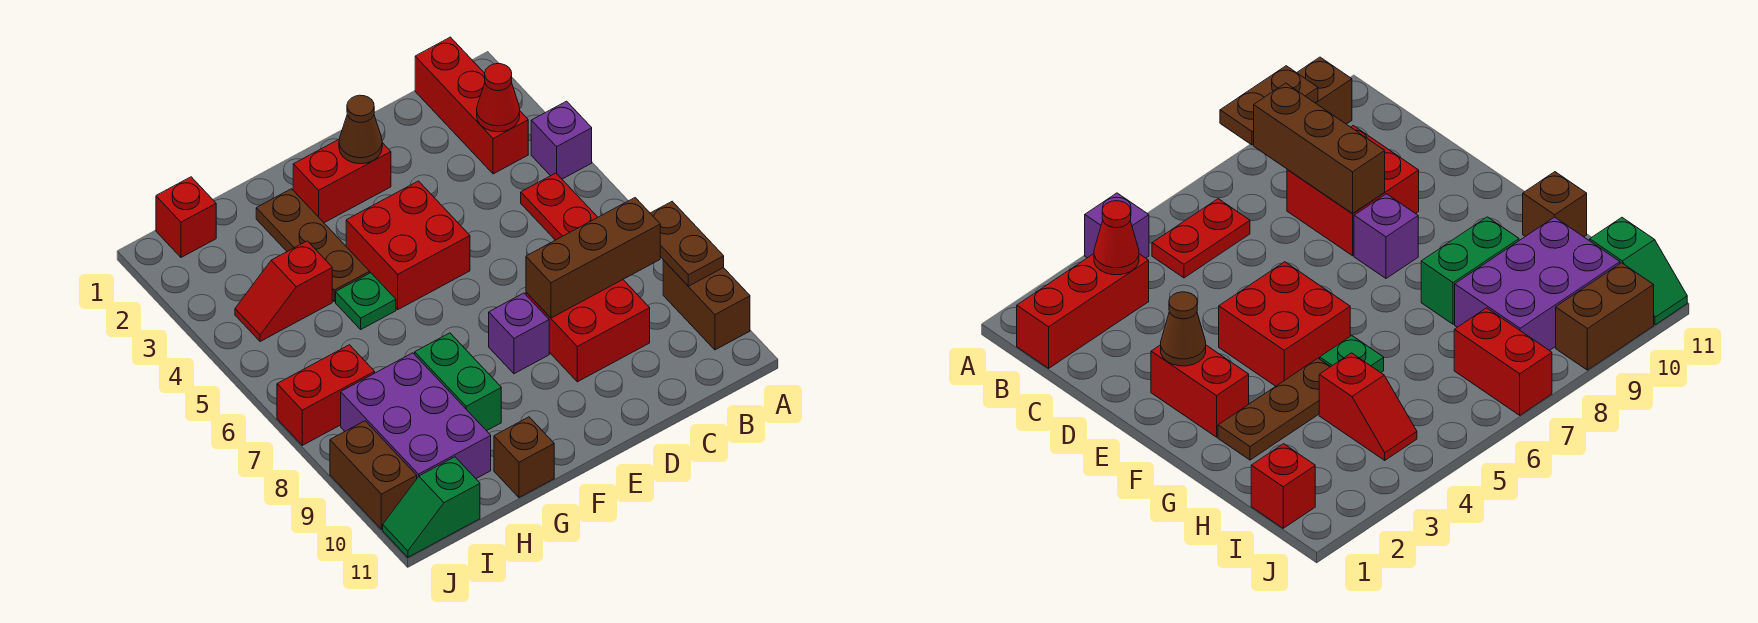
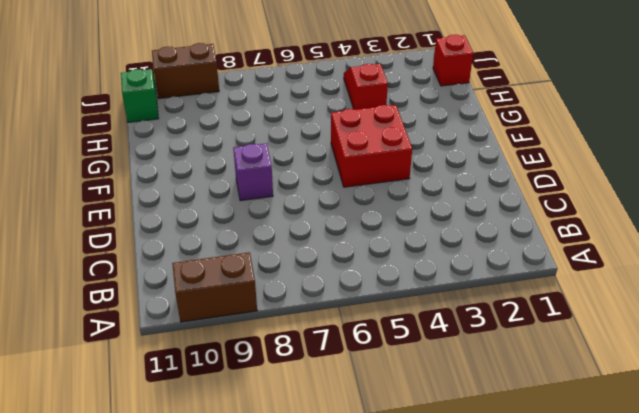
none -> purple 1x1 brick [531,101,592,179]
none -> red 1x3 brick [415,37,528,174]
none -> red 1x2 plate [521,173,598,240]

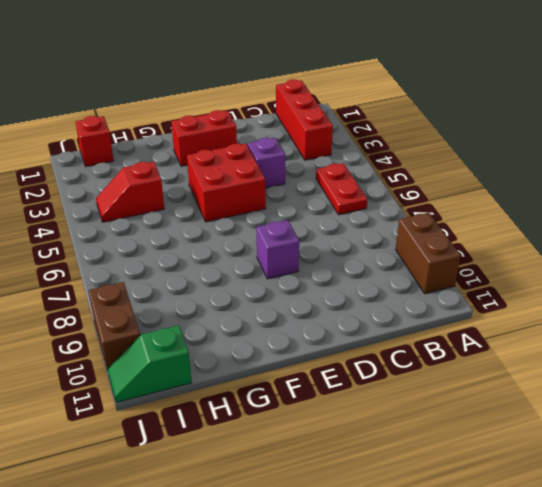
purple 1x1 brick [247,138,285,188] -> purple 1x1 brick moved to [531,101,592,179]
none -> red 2x2 brick [526,280,650,382]
none -> brown 1x3 plate [256,189,370,302]
none -> green 1x1 plate [336,273,396,329]

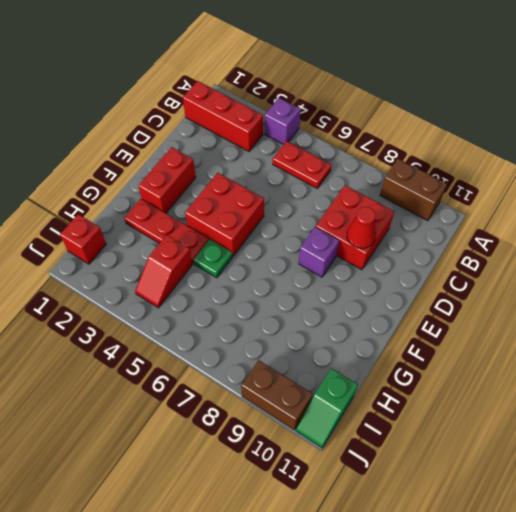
red 1x1 cone [347,207,376,249] -> red 1x1 cone moved to [477,64,520,132]
red 1x3 plate [124,199,209,263] -> brown 1x3 plate [256,189,370,302]
none -> green 1x2 brick [415,333,501,431]
none -> brown 1x1 brick [494,417,554,498]
none -> purple 2x3 brick [341,353,491,478]

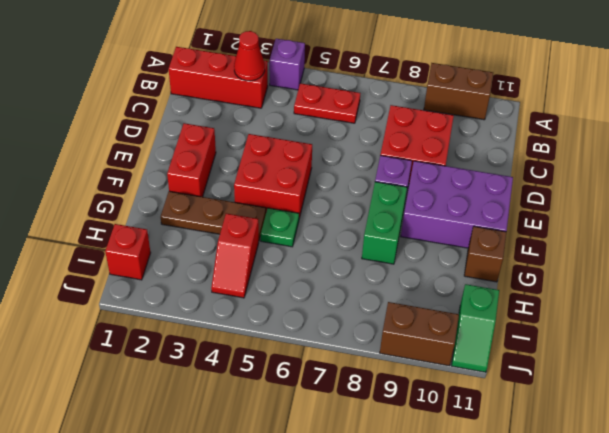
purple 2x3 brick [401,161,513,248] -> purple 2x3 brick moved to [341,353,491,478]
green 1x2 brick [362,182,407,264] -> green 1x2 brick turned to [415,333,501,431]
none -> red 1x2 brick [277,345,375,445]
none -> brown 1x2 plate [650,201,724,286]
none -> brown 1x3 brick [526,198,660,318]

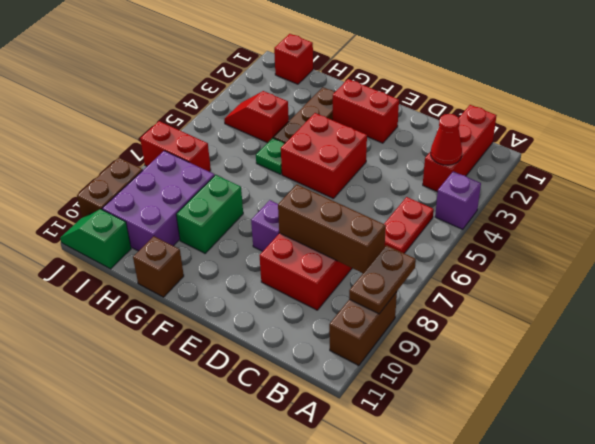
none -> brown 1x1 cone [339,95,382,164]

